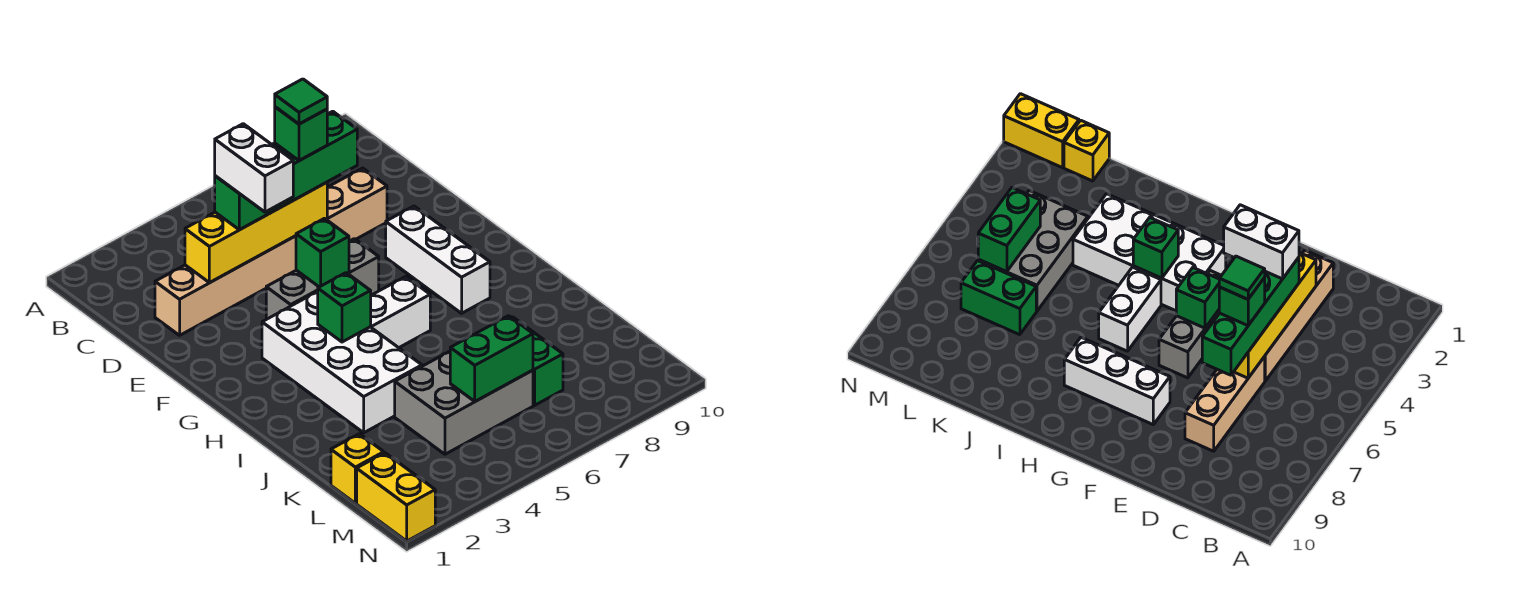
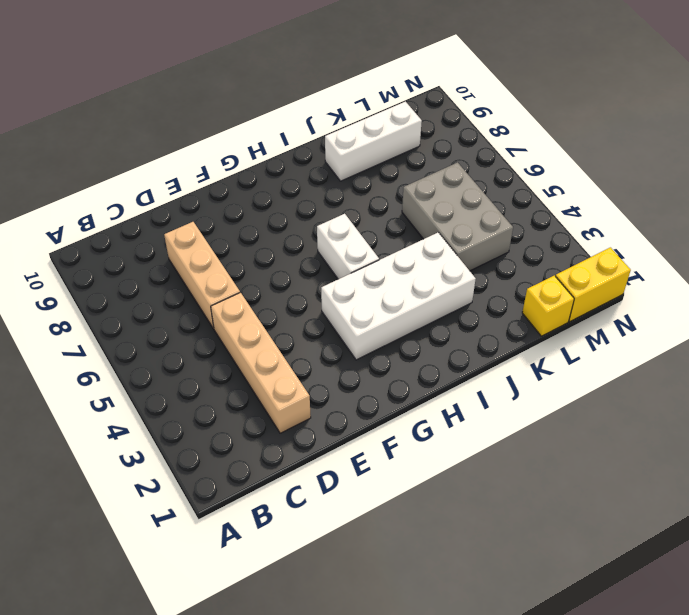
white 1x3 brick [325,101,422,181] -> white 1x3 brick moved to [386,206,490,313]
none -> grey 1x3 brick [266,239,379,319]
none -> green 1x2 brick [512,317,563,405]
none -> yellow 1x4 brick [185,182,327,283]

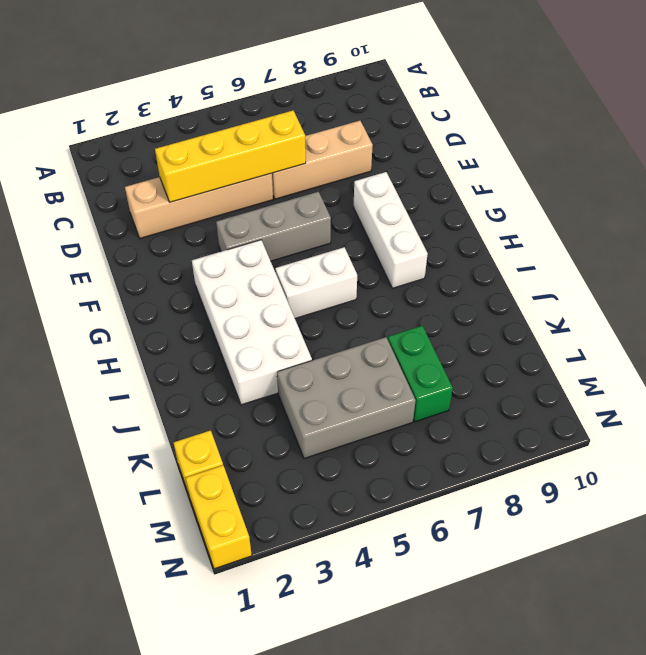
none -> green 1x1 brick [296,218,349,287]
none -> green 1x1 brick [318,273,371,342]
none -> green 1x2 brick [450,316,533,401]

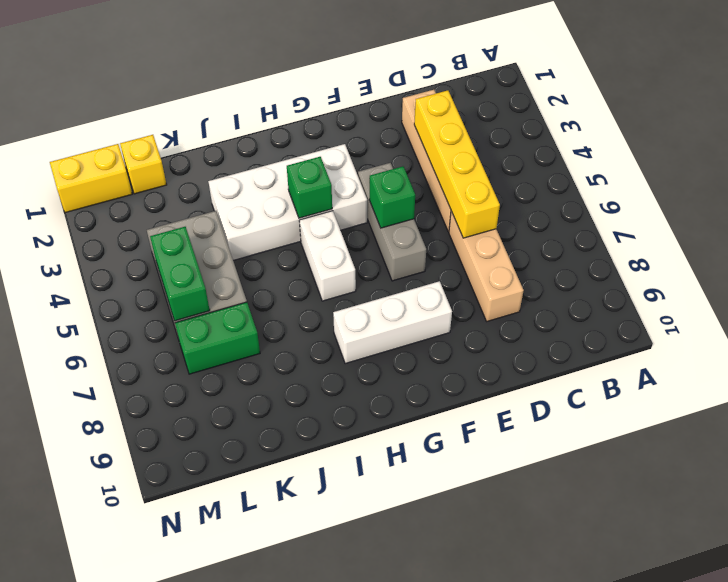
none -> green 1x4 brick [215,111,357,230]
none -> white 1x2 brick [215,124,293,212]
none -> green 1x1 brick [275,107,327,161]

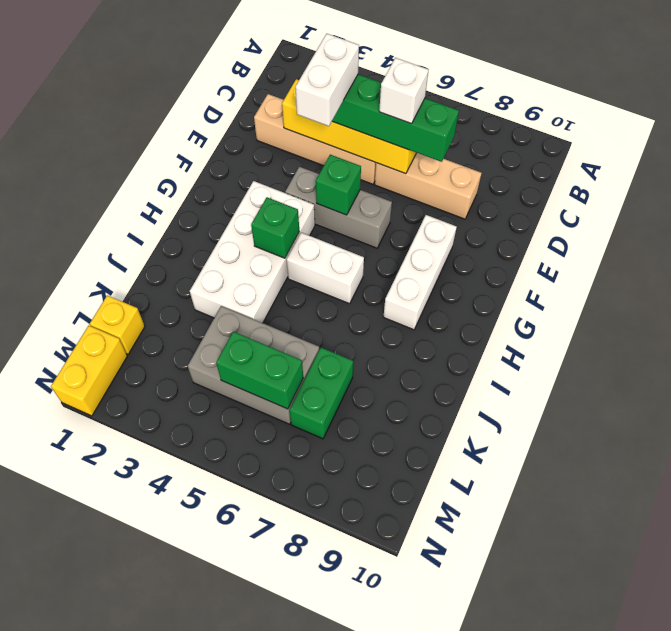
white 1x1 brick [379,58,428,124] -> green 1x1 brick [275,107,327,161]
none -> green 1x1 tile [275,79,327,124]

